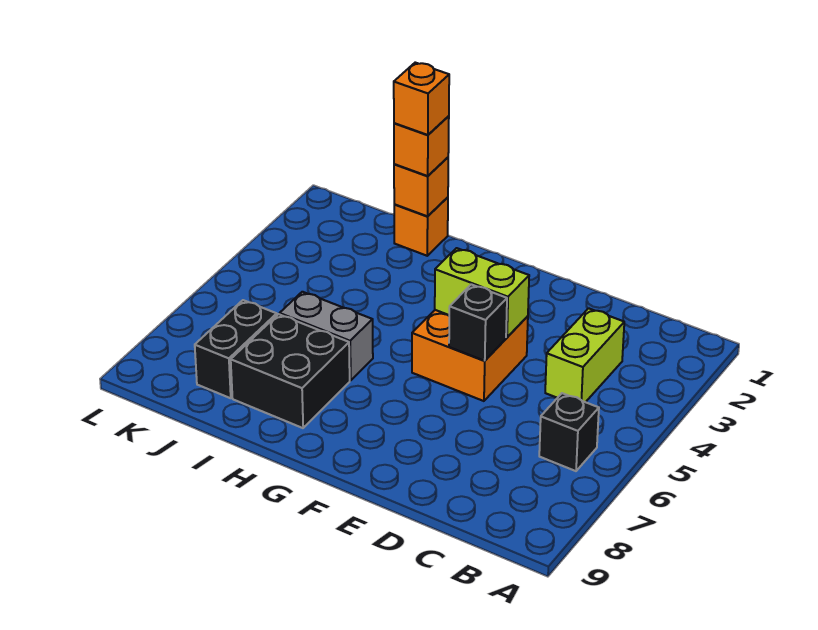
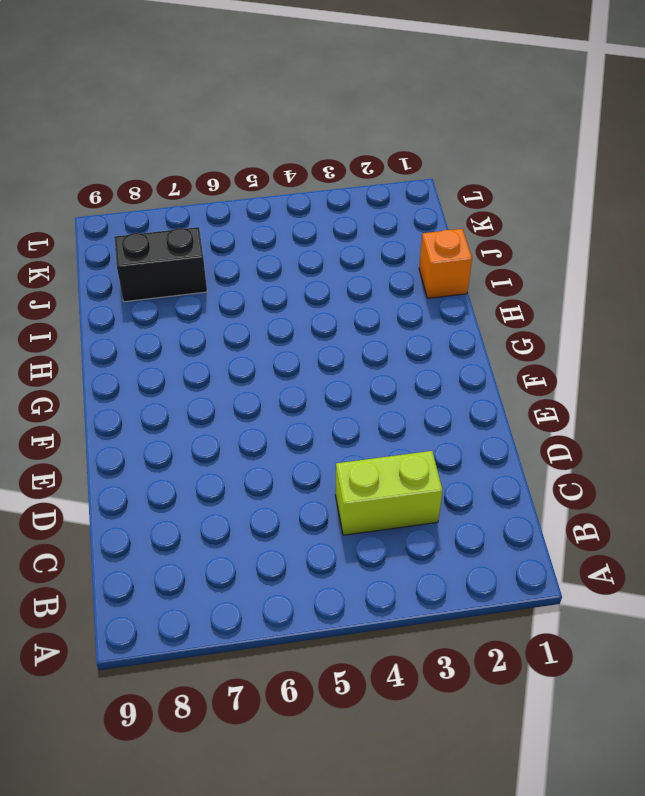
none -> black 1x1 brick [539,393,599,471]
none -> orange 2x2 brick [412,310,528,401]
none -> grey 1x2 brick [280,292,373,381]

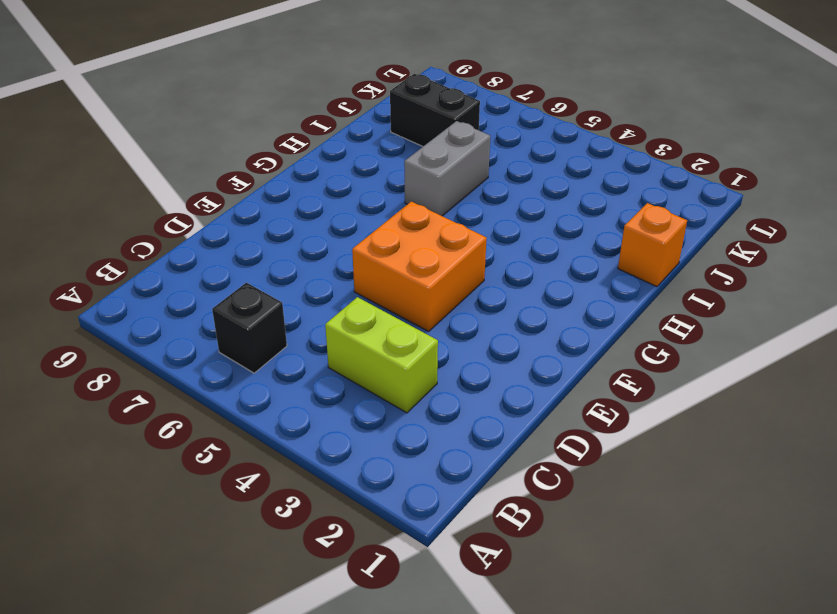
none -> black 2x2 brick [231,314,350,428]
none -> lime 1x2 brick [435,248,529,337]
none -> black 1x1 brick [449,284,507,361]

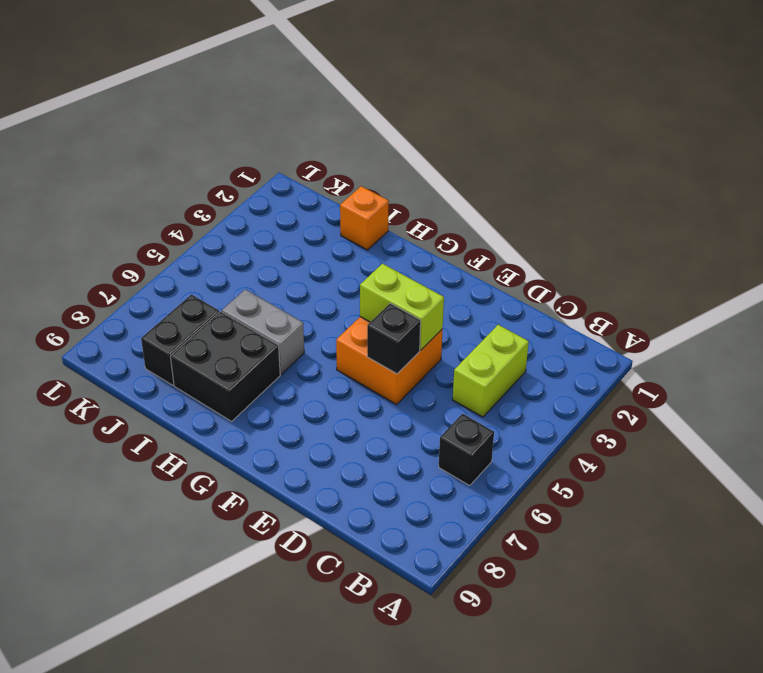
none -> orange 1x1 brick [394,158,448,216]
none -> orange 1x1 brick [394,116,449,176]
none -> orange 1x1 brick [394,63,449,135]

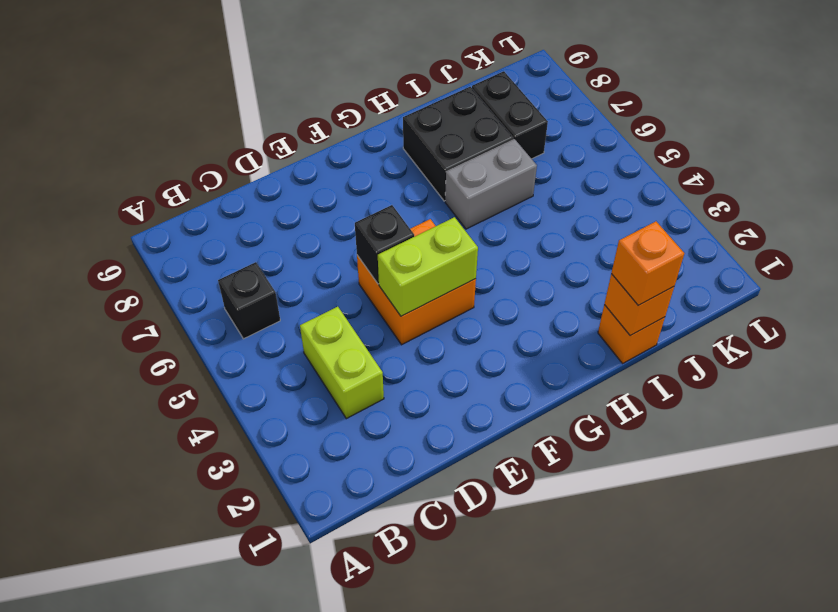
none -> orange 1x1 brick [394,63,449,135]

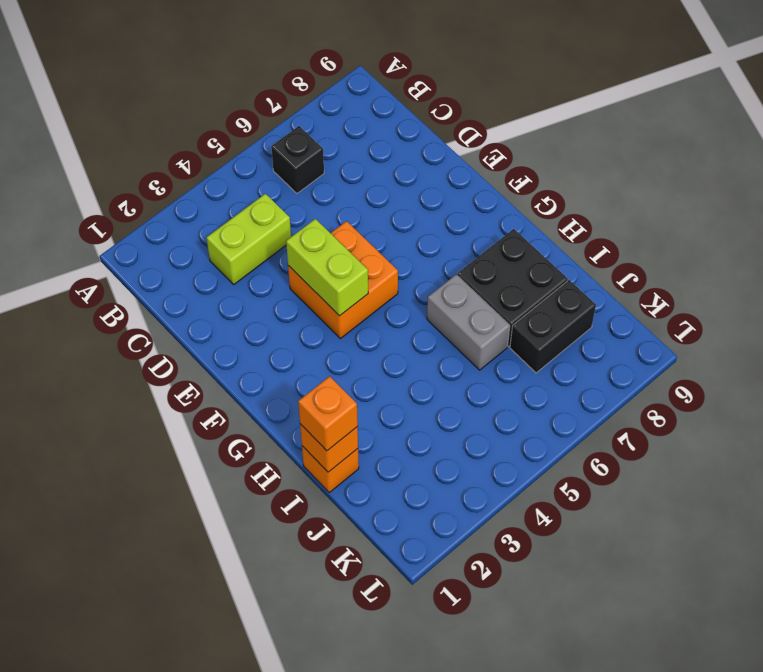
none -> black 1x1 brick [449,284,507,361]
none -> orange 1x1 brick [394,63,449,135]

